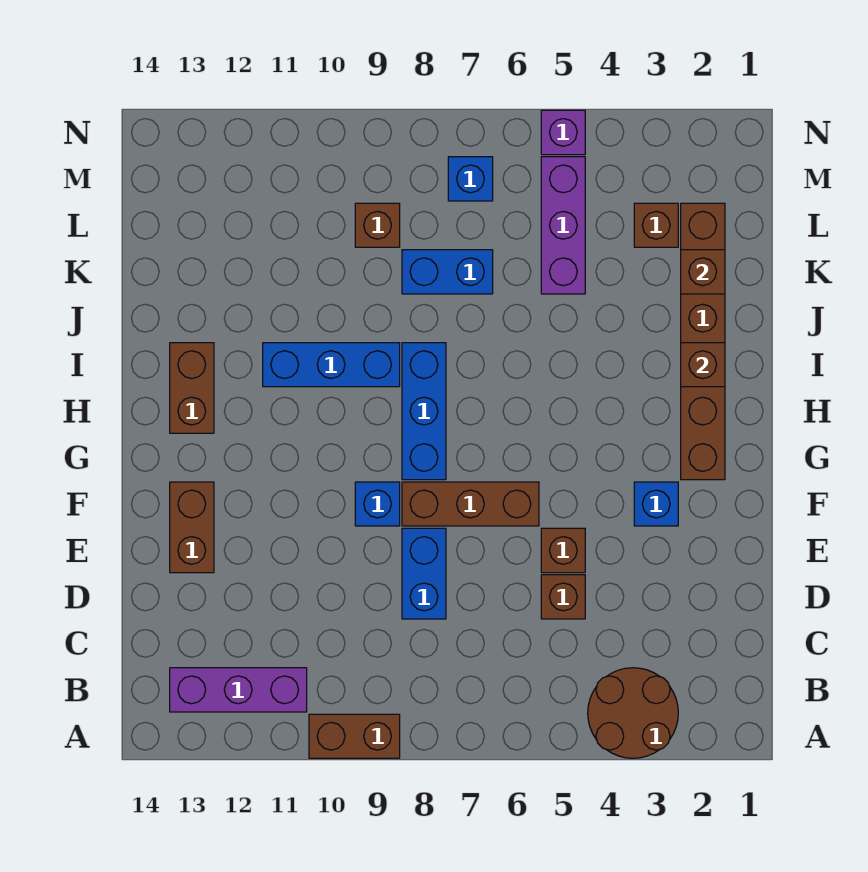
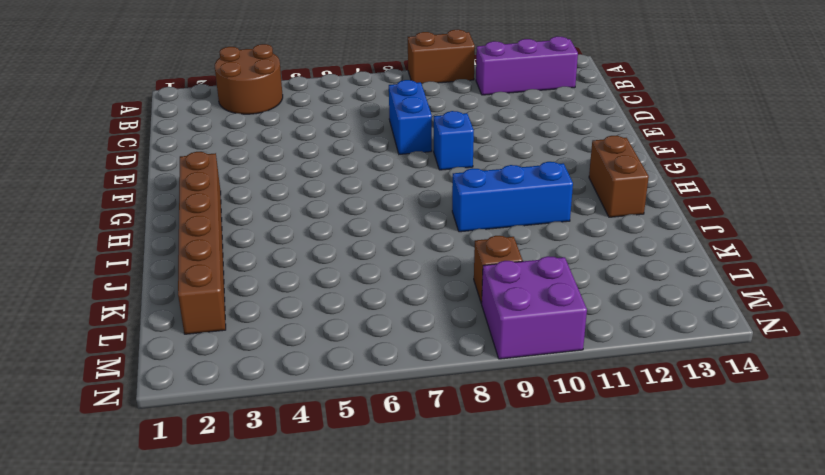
purple 2x2 brick [482,256,587,359] -> none
none -> brown 1x1 brick [541,575,585,619]
none -> brown 1x1 brick [541,528,585,573]
none -> brown 1x2 brick [170,482,214,573]

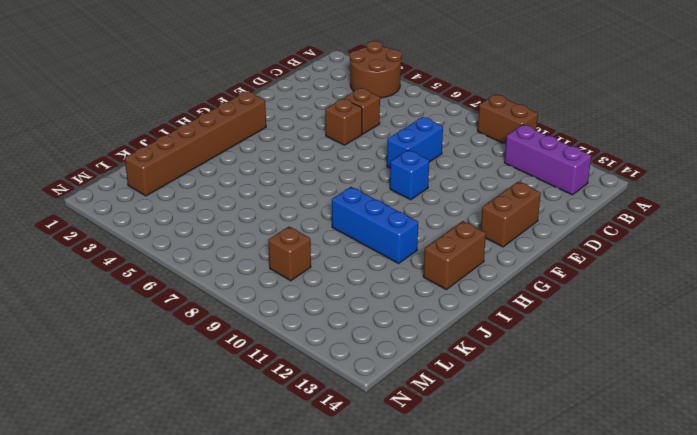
none -> blue 1x1 brick [634,482,678,526]
none -> brown 1x3 brick [402,482,539,526]
none -> blue 1x3 brick [402,343,446,480]

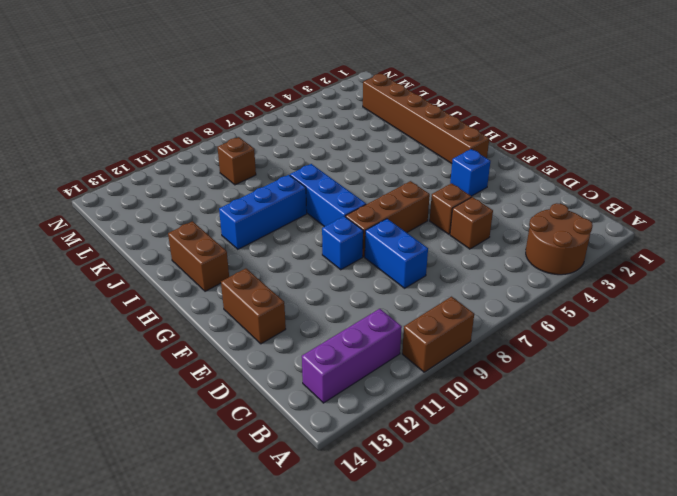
none -> purple 1x3 brick [541,157,585,294]
none -> blue 1x2 brick [402,250,493,294]
none -> brown 1x1 brick [634,203,678,247]

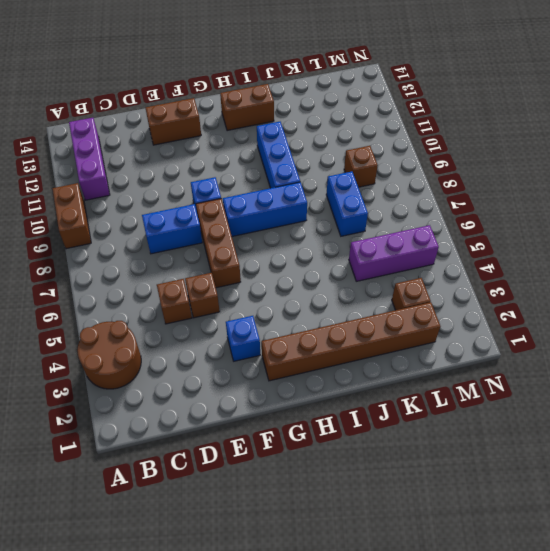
none -> blue 1x1 brick [448,157,493,201]
none -> purple 1x1 brick [541,110,585,155]
none -> brown 1x1 brick [681,343,725,387]

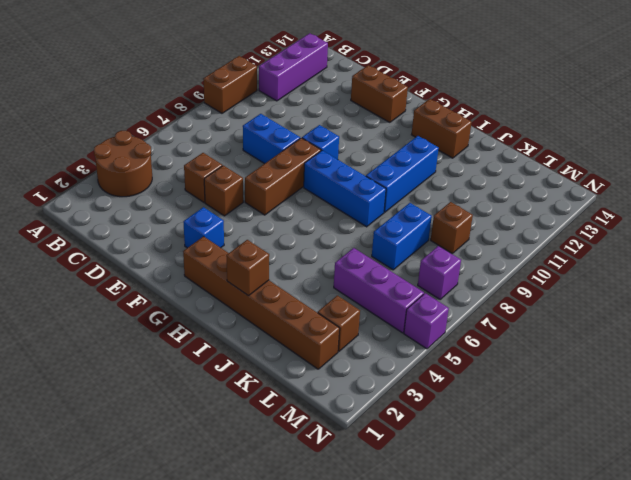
purple 1x1 brick [418,246,461,299] -> blue 1x1 brick [448,157,493,201]
none -> brown 1x1 brick [681,250,725,294]

